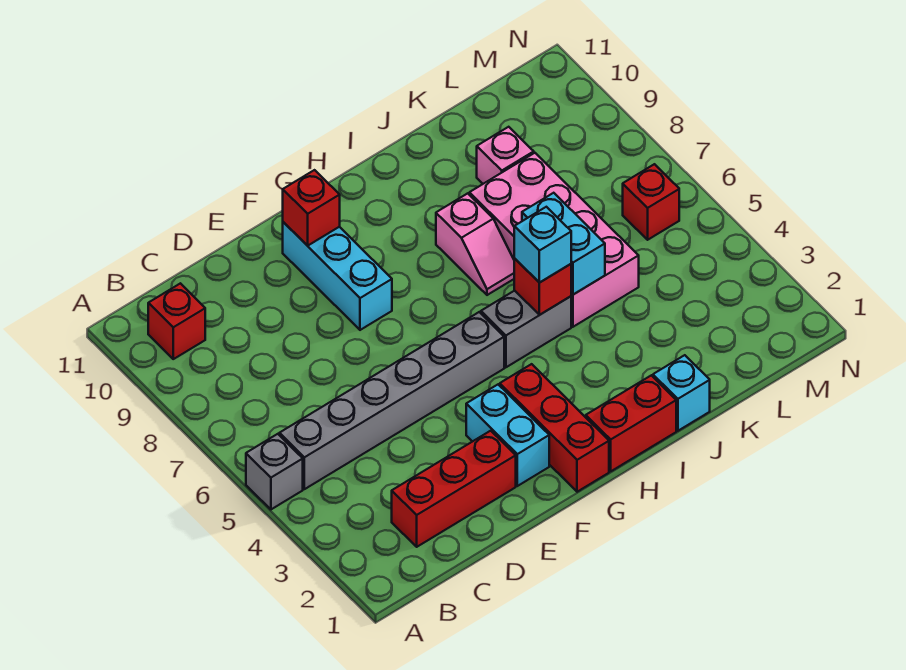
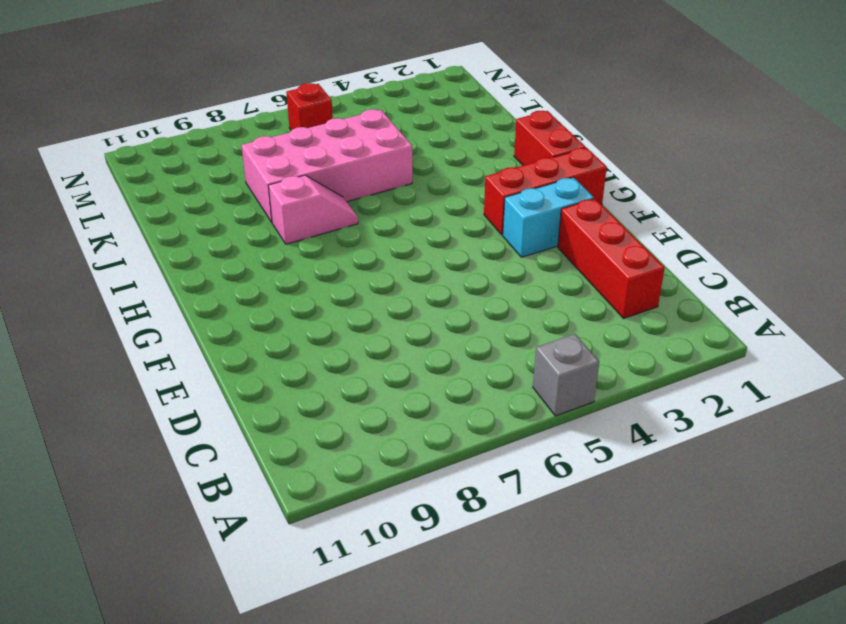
none -> grey 1x6 brick [279,312,504,489]
none -> red 1x1 brick [148,283,205,359]
none -> cyan 1x3 brick [283,222,392,330]

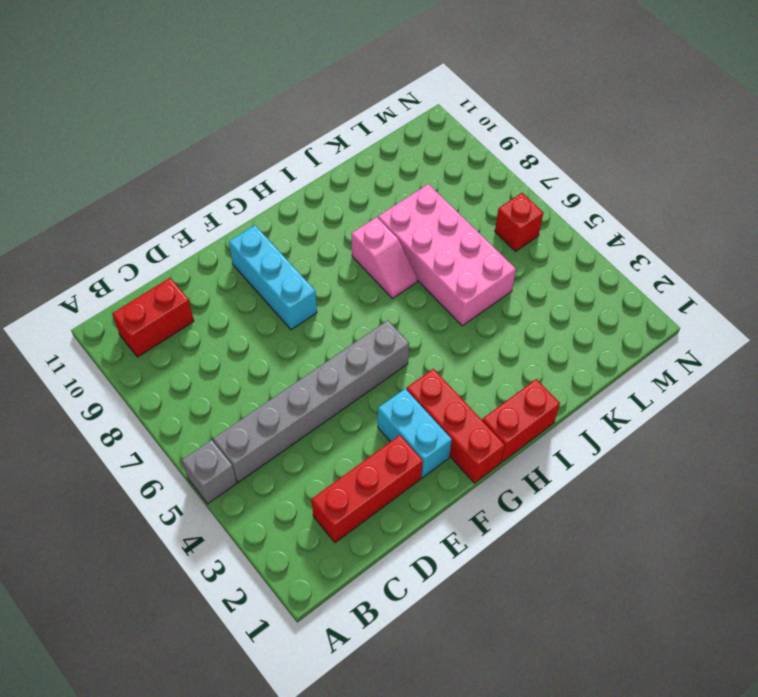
red 1x2 brick [112,278,194,357] -> red 1x1 brick [148,283,205,359]
none -> grey 1x2 brick [481,291,571,367]
none -> cyan 1x1 brick [653,355,710,431]
none -> pink 1x1 brick [477,127,534,184]

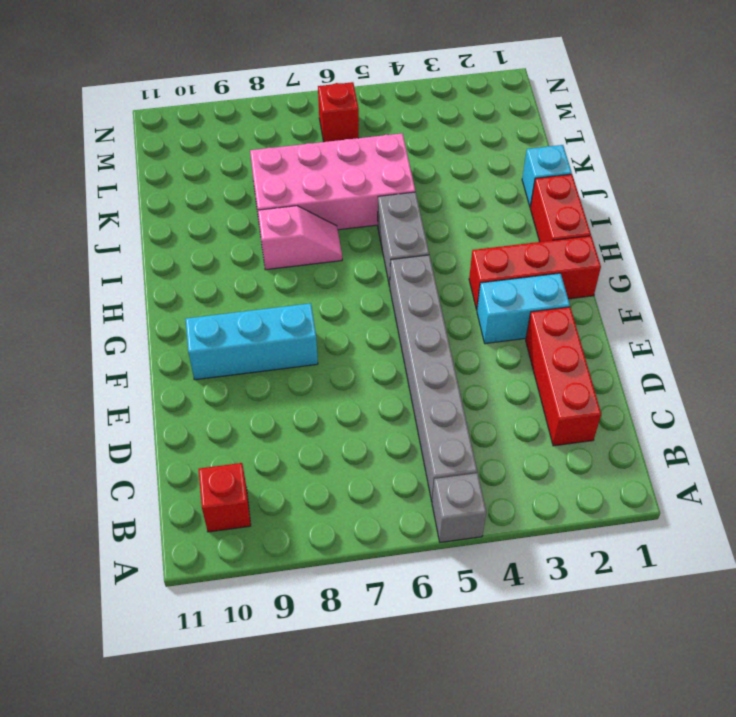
none -> pink 1x1 brick [477,127,534,184]
none -> red 1x1 brick [283,170,340,246]
none -> red 1x1 brick [514,259,571,315]

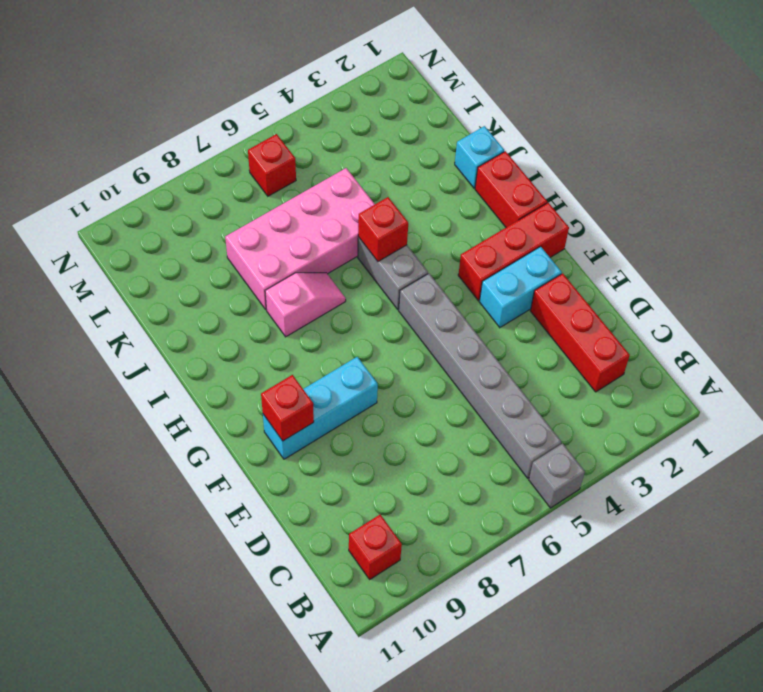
none -> pink 1x1 brick [477,127,534,184]
none -> cyan 1x2 brick [522,193,605,295]
none -> cyan 1x1 brick [514,207,571,283]

